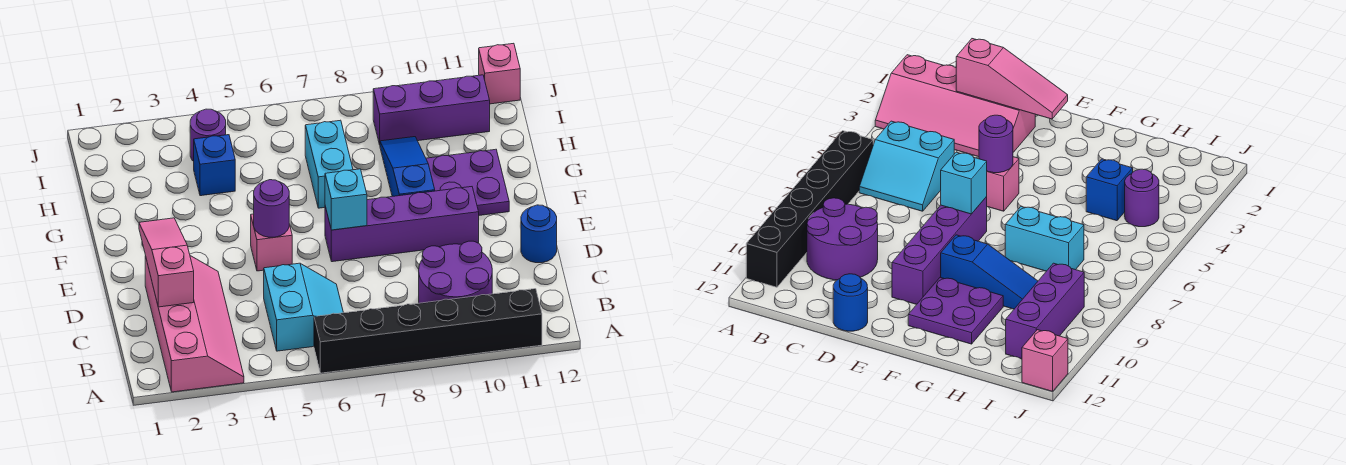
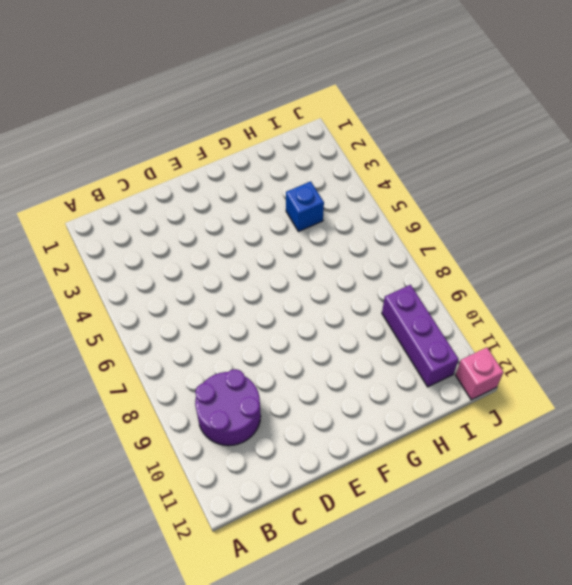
none -> pink 2x4 slope [145,256,244,392]
none -> black 1x6 brick [314,289,542,373]
none -> cyan 2x2 slope [264,263,343,351]

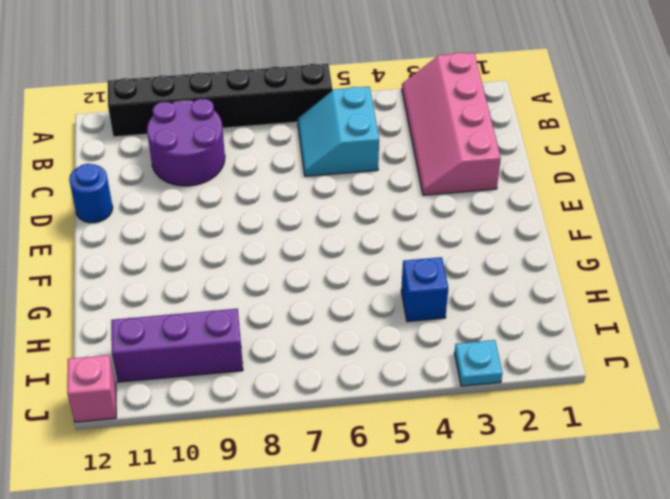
cyan 1x1 plate [455,340,502,386] -> none
none -> pink 1x1 brick [251,214,292,271]
none -> purple 1x4 brick [325,187,479,262]
none -> blue 1x3 slope [380,137,435,196]

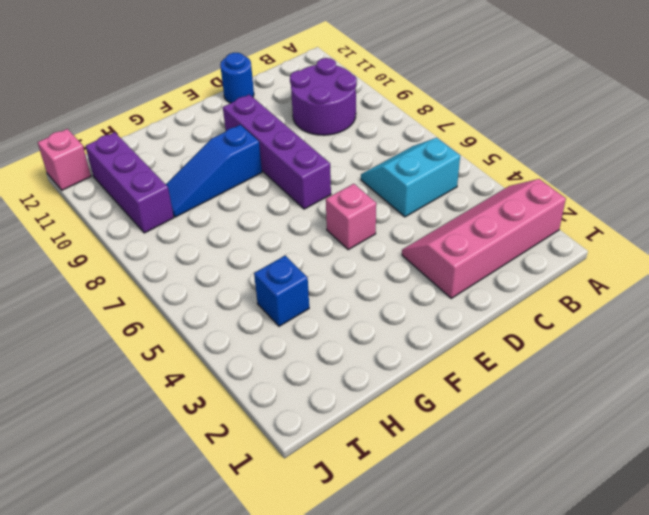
none -> black 1x6 brick [314,289,542,373]
none -> purple 2x2 plate [426,149,509,215]
none -> cyan 1x2 brick [305,120,353,208]

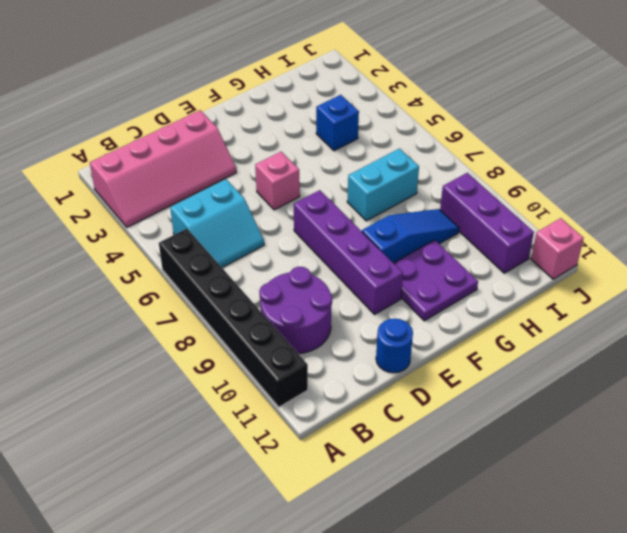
none -> purple 1x1 round brick [190,109,226,161]
none -> pink 1x3 slope [139,218,194,307]
none -> purple 1x1 round brick [254,180,289,237]

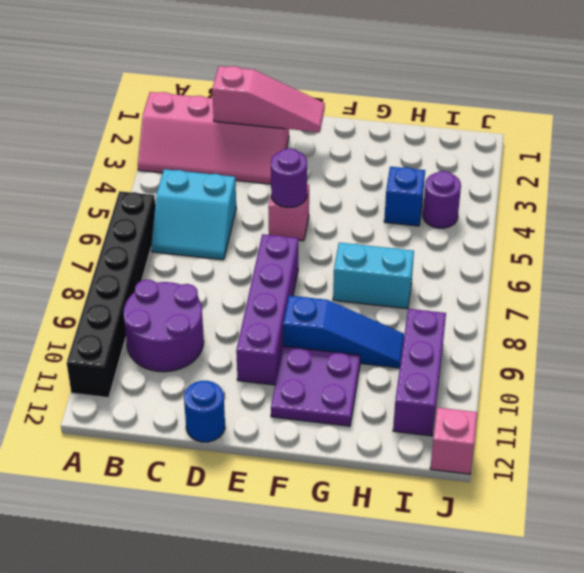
none -> cyan 1x1 brick [325,169,367,230]

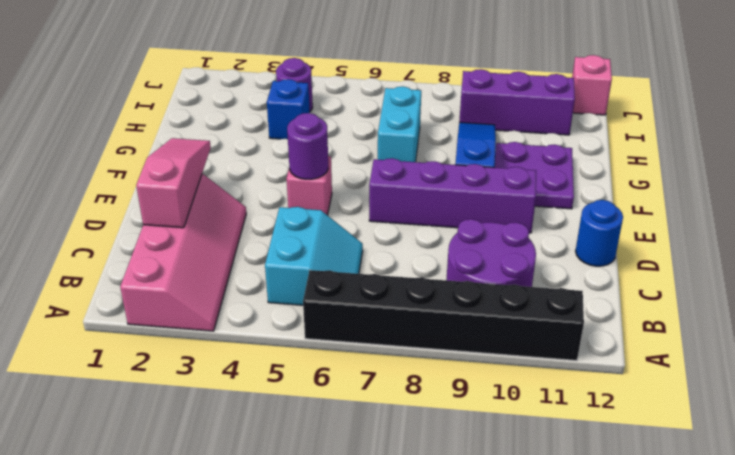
none -> cyan 1x1 brick [325,169,367,230]

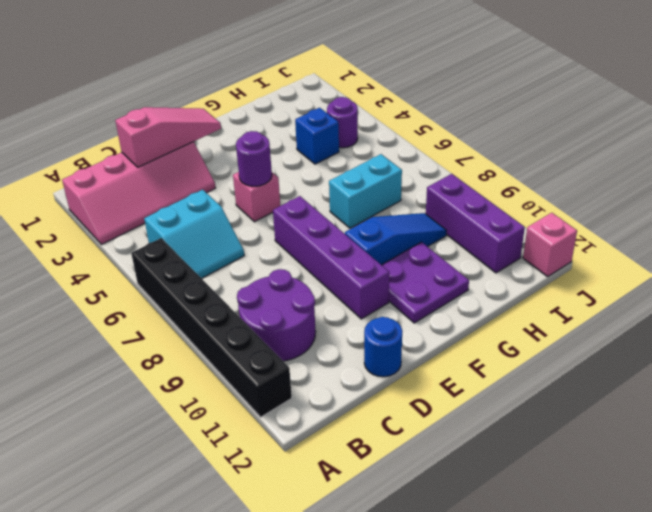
none -> cyan 1x1 brick [325,169,367,230]

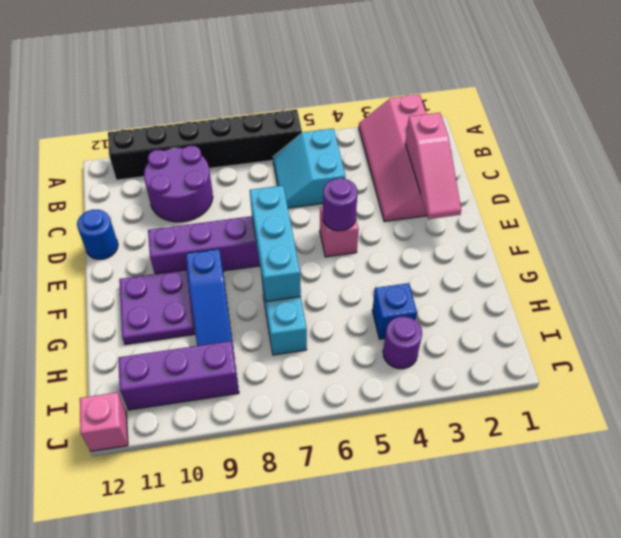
cyan 1x3 brick [250,186,301,301] -> cyan 1x1 brick [325,169,367,230]

